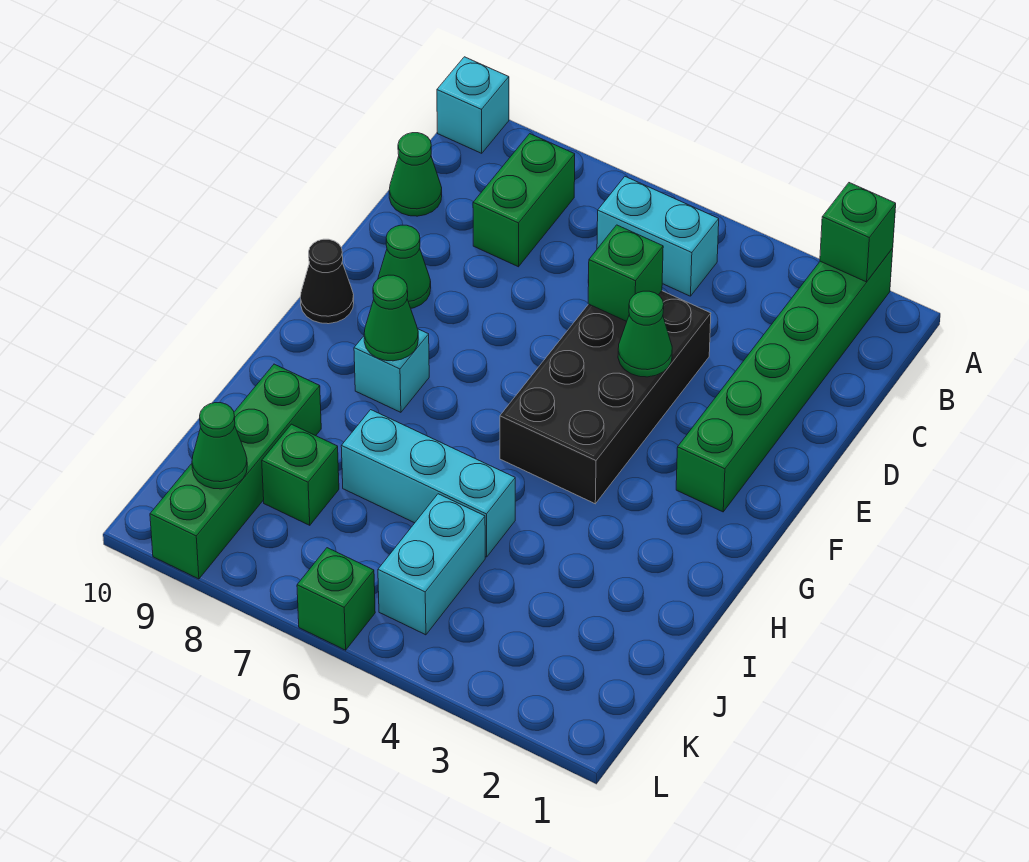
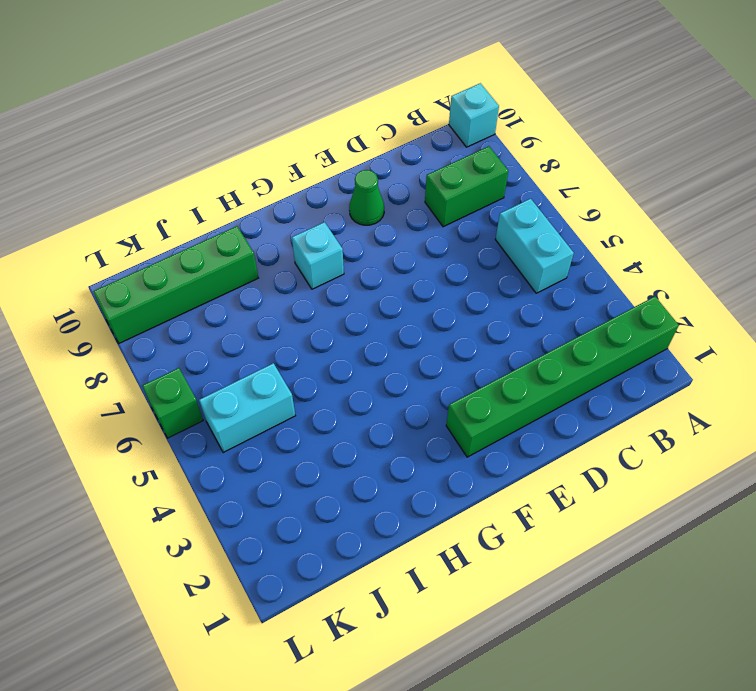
none -> green 1x1 cone [389,133,442,216]
none -> black 2x4 brick [500,291,711,504]
none -> black 1x1 cone [300,239,354,324]

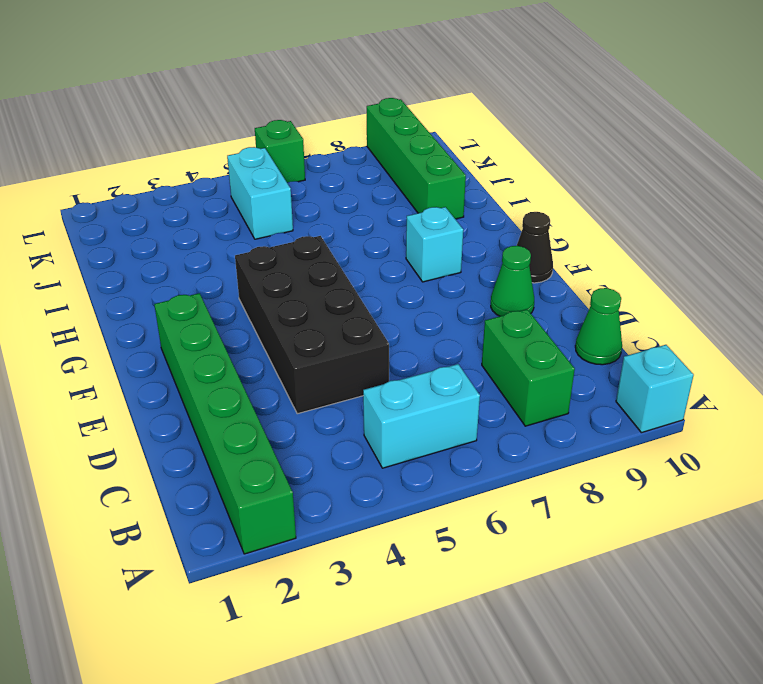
none -> cyan 1x3 brick [341,410,515,557]
none -> green 1x1 brick [262,424,339,525]
none -> green 1x1 brick [820,183,896,282]

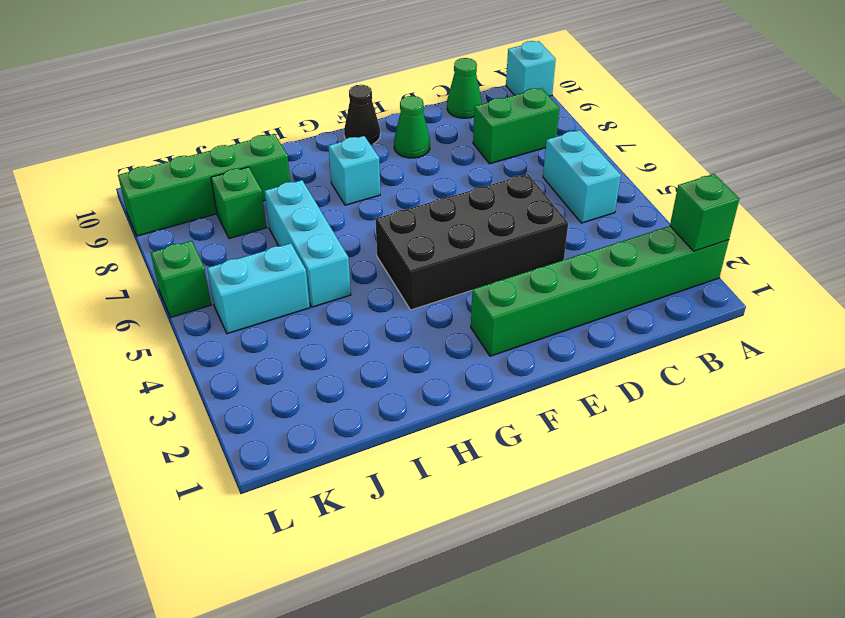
none -> green 1x1 brick [588,225,663,321]
none -> green 1x1 cone [618,291,672,377]
none -> green 1x1 cone [364,275,418,361]

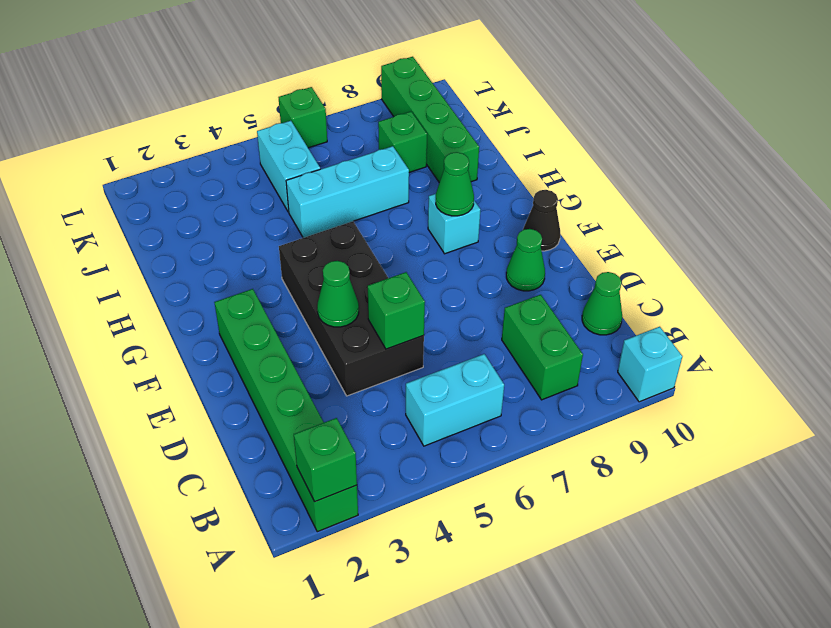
none -> green 1x1 cone [192,403,247,489]

